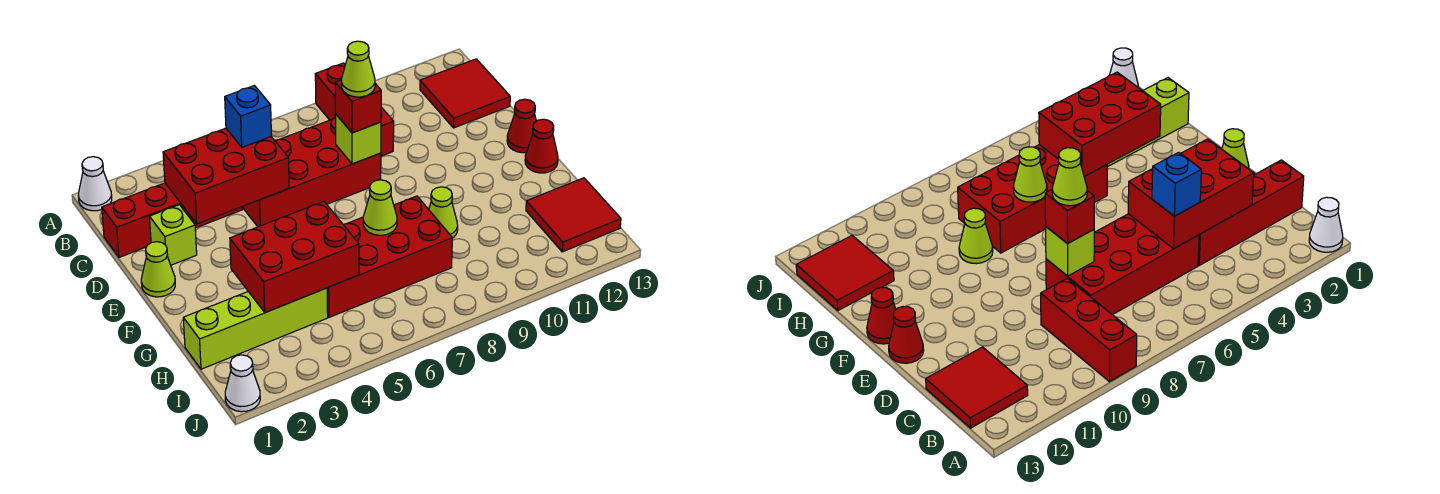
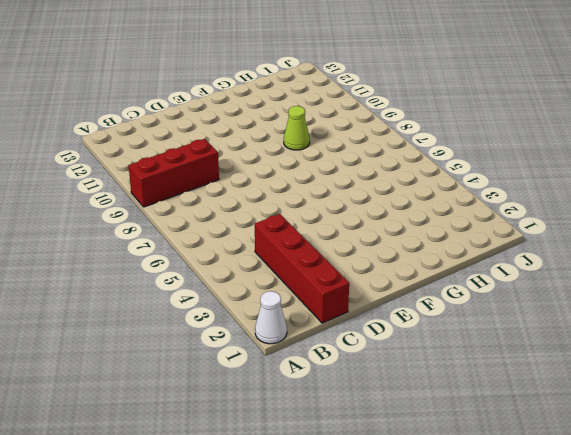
none -> red 2x2 tile [420,59,510,128]
none -> red 2x4 brick [242,117,381,227]
none -> lime 1x1 brick [149,205,197,265]

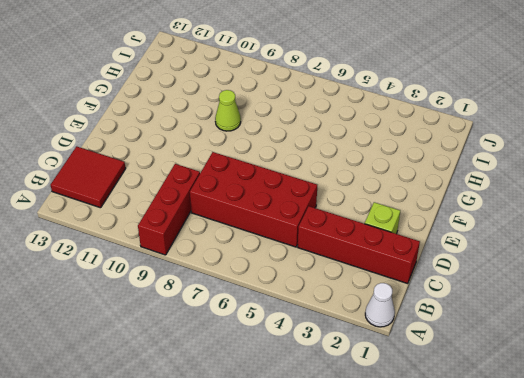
none -> lime 1x1 cone [141,242,175,297]
none -> red 1x1 cone [507,99,536,153]
none -> red 1x1 cone [525,119,558,173]

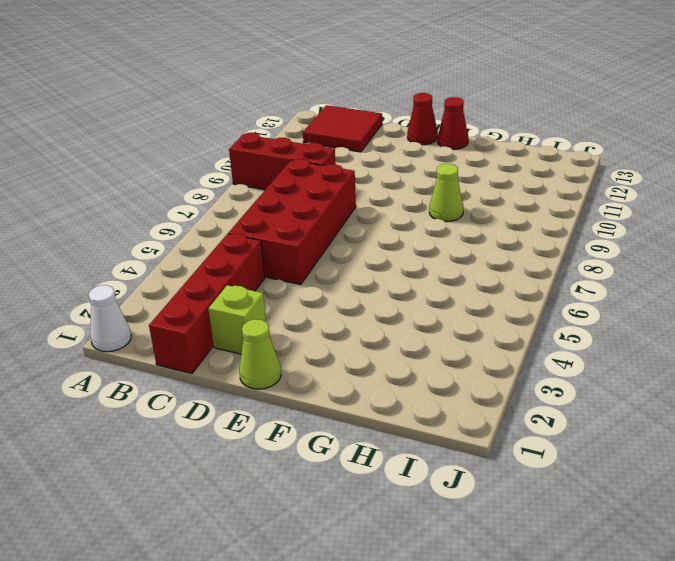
none -> red 2x4 brick [327,196,452,317]
none -> lime 1x4 brick [183,288,328,369]
none -> red 2x2 tile [526,178,621,252]

